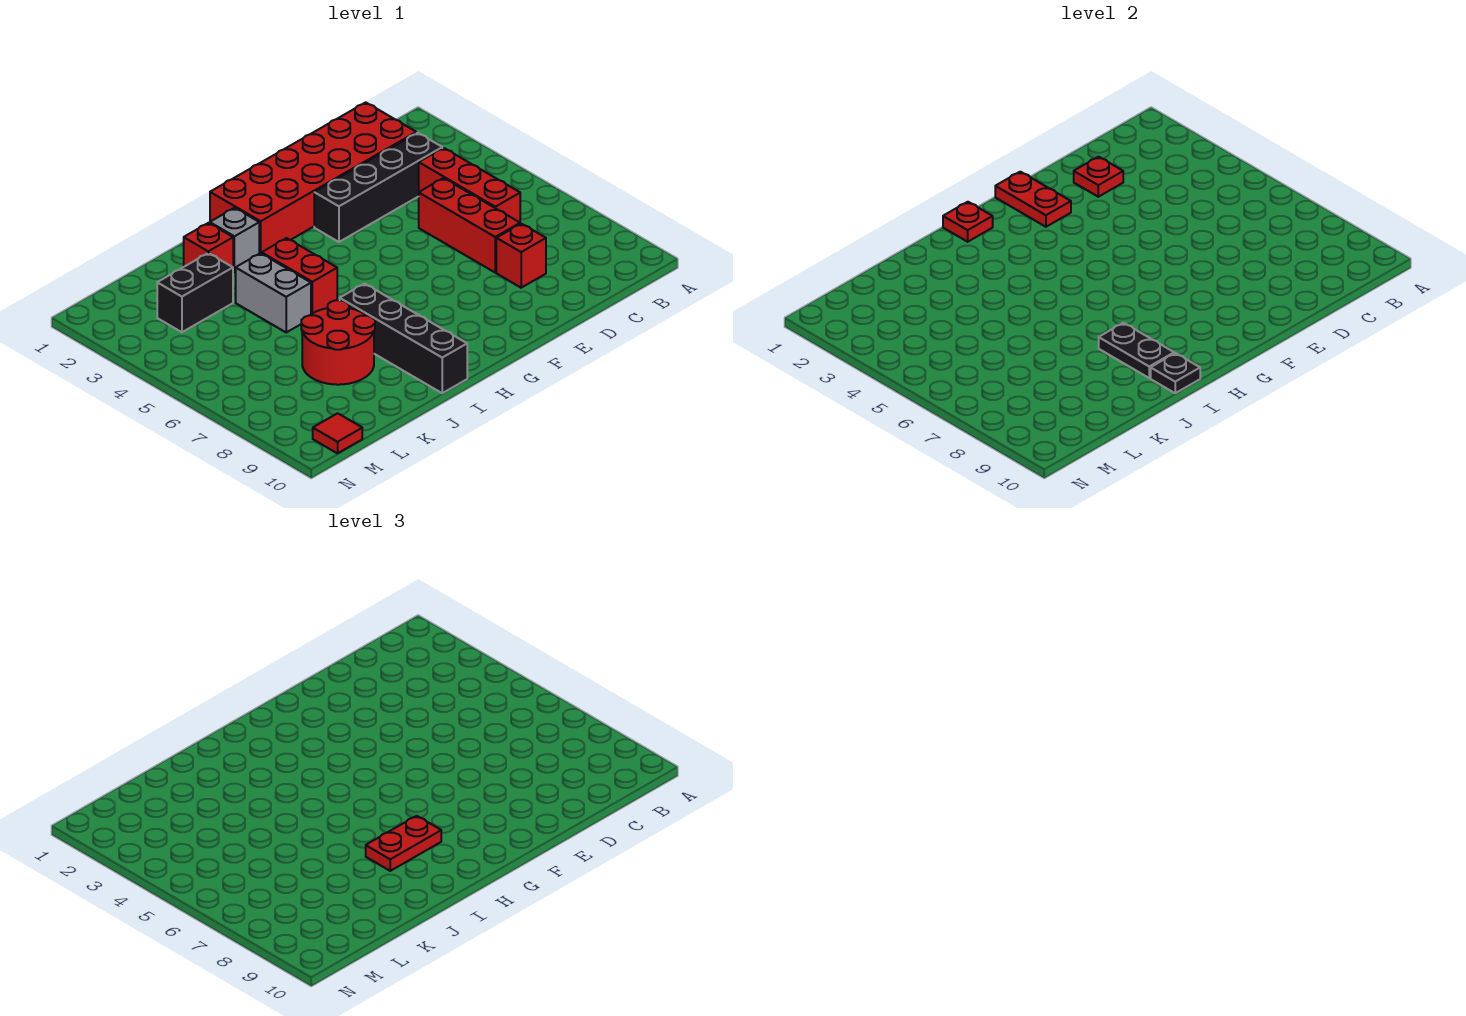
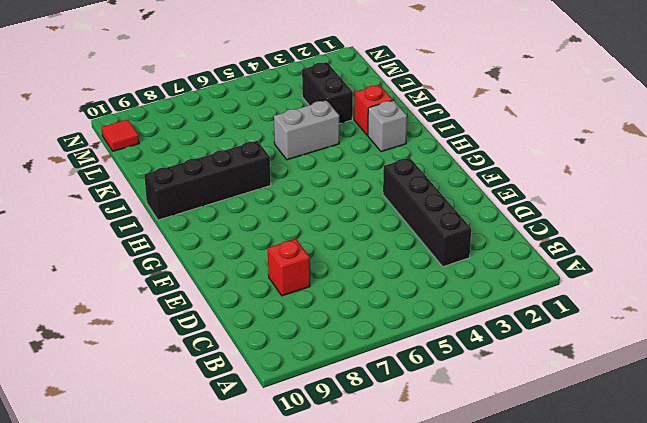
none -> red 2x6 brick [210,102,416,254]
none -> red 1x3 brick [419,148,520,222]
none -> red 1x3 brick [419,178,520,272]

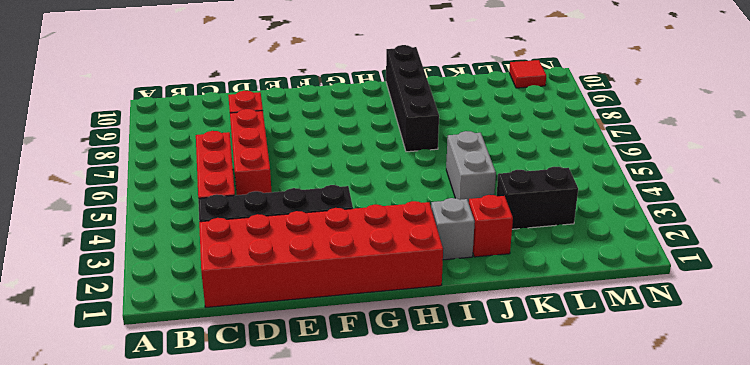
none -> red 1x2 brick [262,238,337,314]
none -> red 2x2 round brick [301,300,375,385]
none -> red 1x1 plate [1074,157,1123,197]

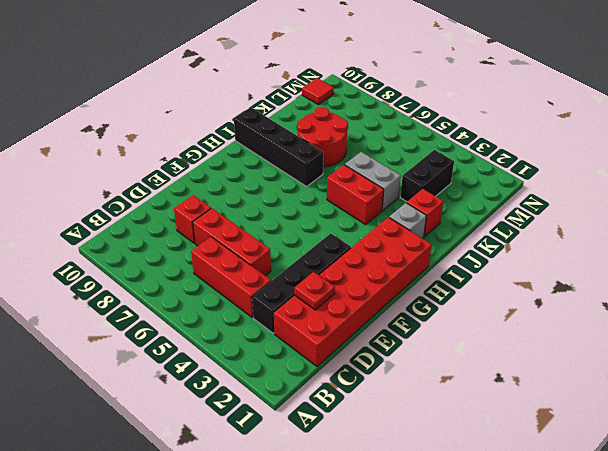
none -> red 1x2 plate [995,172,1071,227]
none -> red 1x1 plate [943,202,993,242]
none -> black 1x2 plate [1099,323,1174,378]

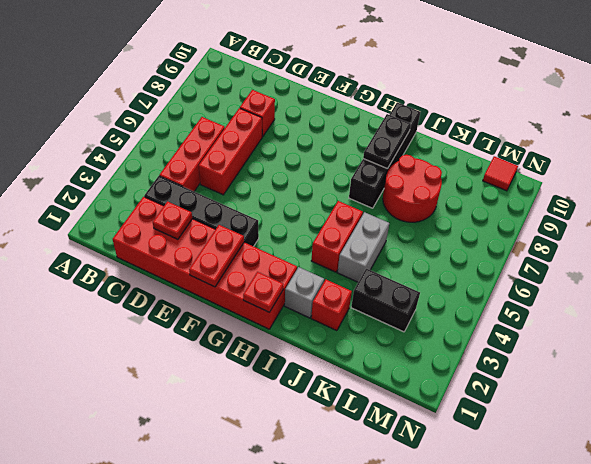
none -> black 1x1 plate [1151,353,1200,393]
none -> red 1x2 plate [366,816,441,871]

